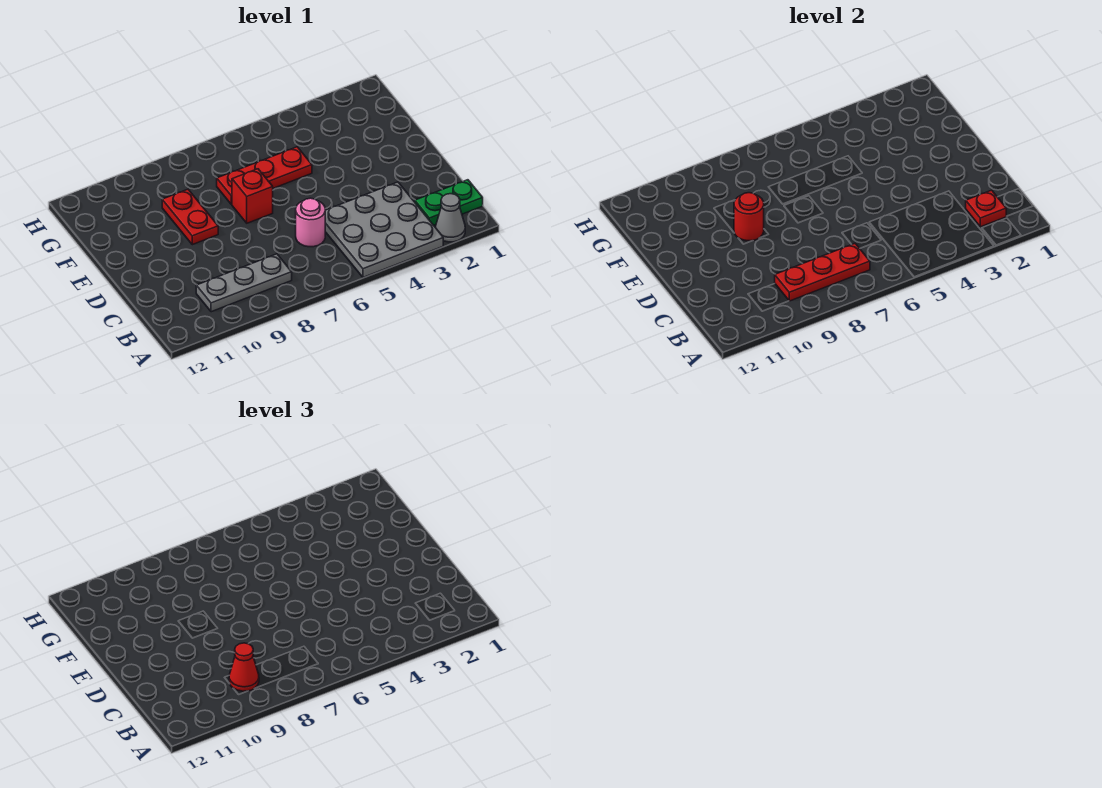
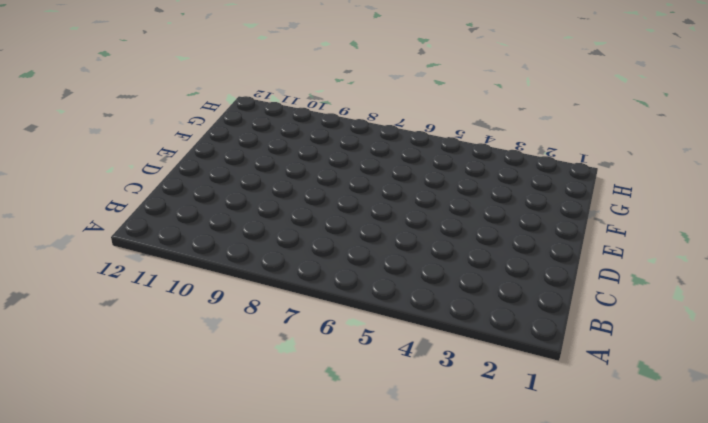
none -> grey 1x1 cone [436,194,465,242]
none -> grey 3x3 plate [325,182,443,277]
none -> green 1x2 plate [415,180,483,225]

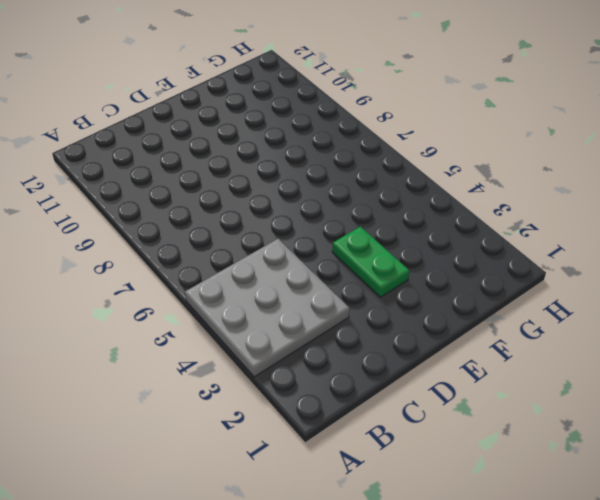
green 1x2 plate [332,227,409,297] -> green 1x2 plate moved to [415,180,483,225]
none -> grey 1x1 cone [436,194,465,242]
none -> grey 1x3 plate [196,254,292,312]
none -> pink 1x1 round brick [296,198,325,247]

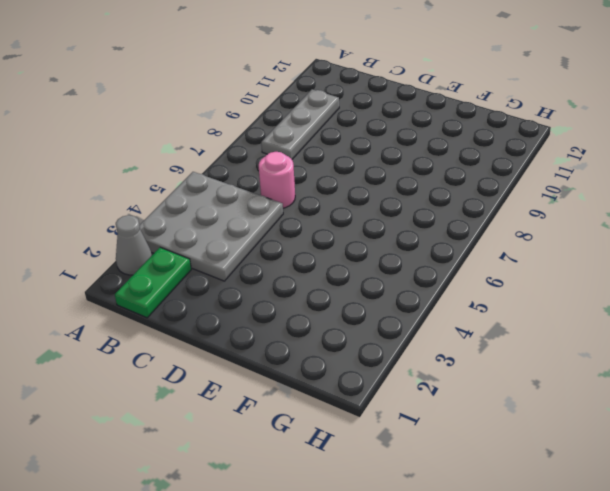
none -> red 1x1 brick [232,169,273,223]
none -> red 1x2 plate [162,189,218,245]
none -> red 1x3 plate [217,147,312,205]

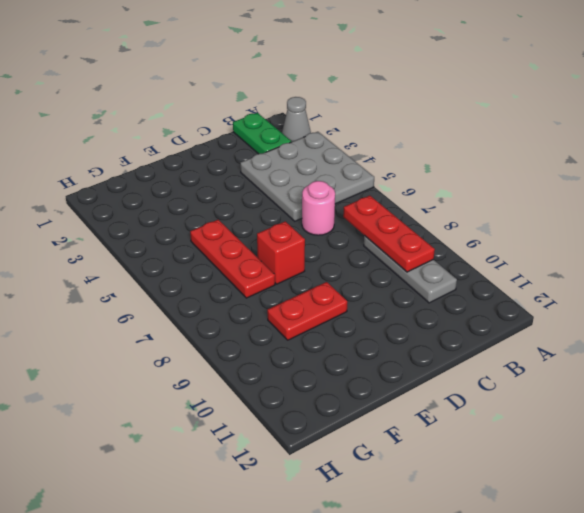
none -> red 1x1 plate [966,190,1006,227]
none -> red 1x1 round brick [734,193,764,241]
none -> red 1x1 cone [229,643,259,691]

